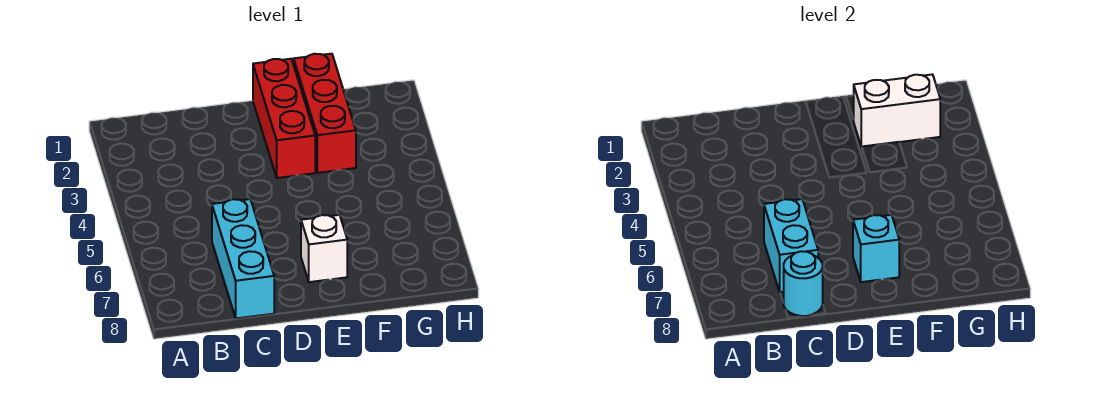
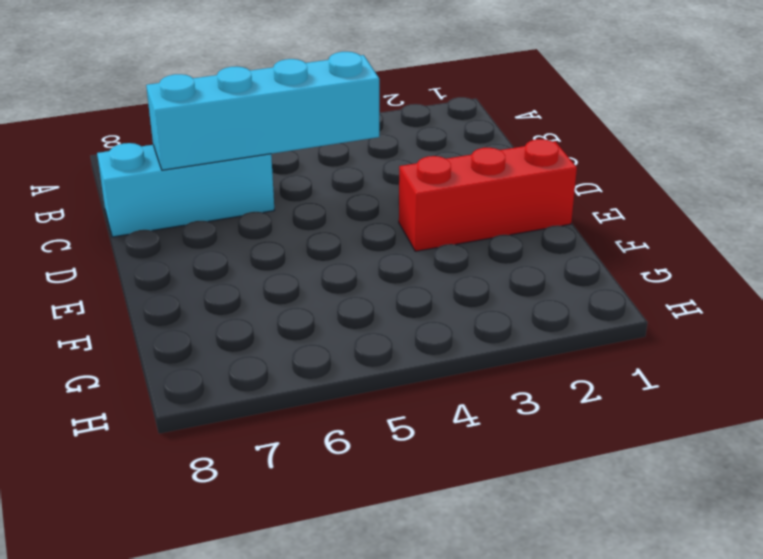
cyan 1x4 brick [146,52,379,170] -> cyan 1x2 brick [764,199,818,292]
none -> white 1x1 brick [301,215,347,282]
none -> red 1x3 brick [294,54,356,173]

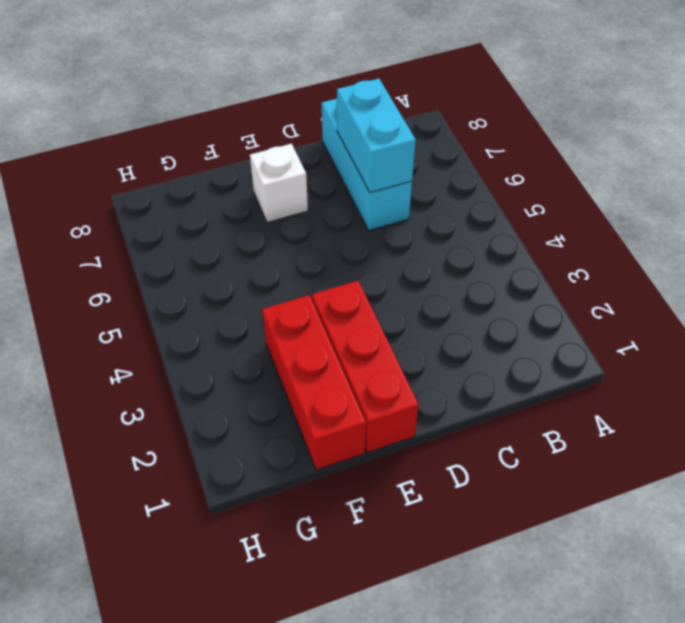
none -> cyan 1x1 round brick [784,251,823,316]
none -> cyan 1x1 brick [853,215,899,282]

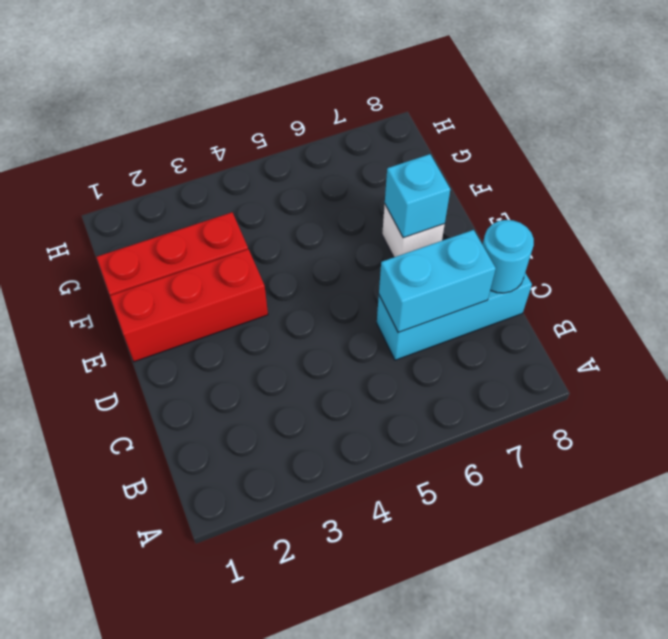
none -> white 1x2 brick [854,74,940,147]

